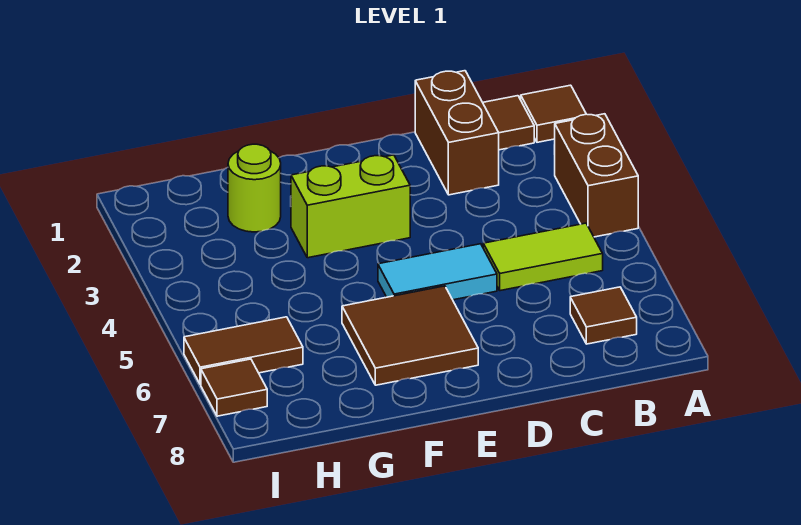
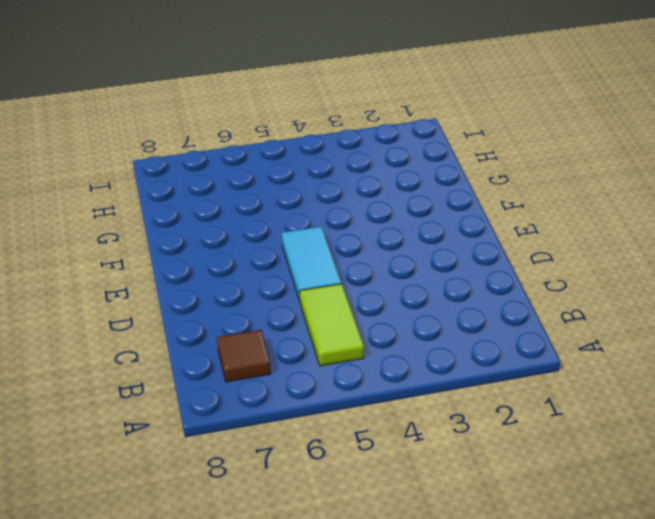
none -> brown 1x1 tile [521,85,586,142]
none -> brown 1x2 brick [554,114,638,237]
none -> brown 1x1 tile [483,96,534,150]

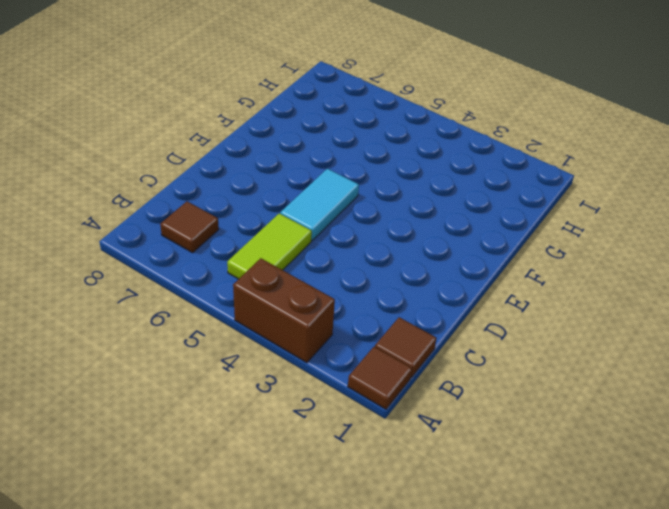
none -> brown 1x2 brick [415,71,499,195]
none -> lime 1x2 brick [291,155,410,258]
none -> brown 2x2 tile [342,286,478,385]

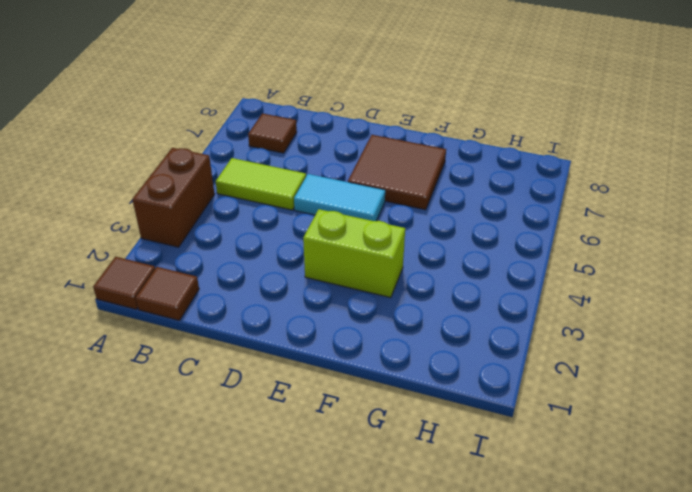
none -> brown 1x2 brick [415,71,499,195]
none -> lime 1x1 round brick [228,144,281,232]
none -> brown 1x2 tile [184,317,303,384]

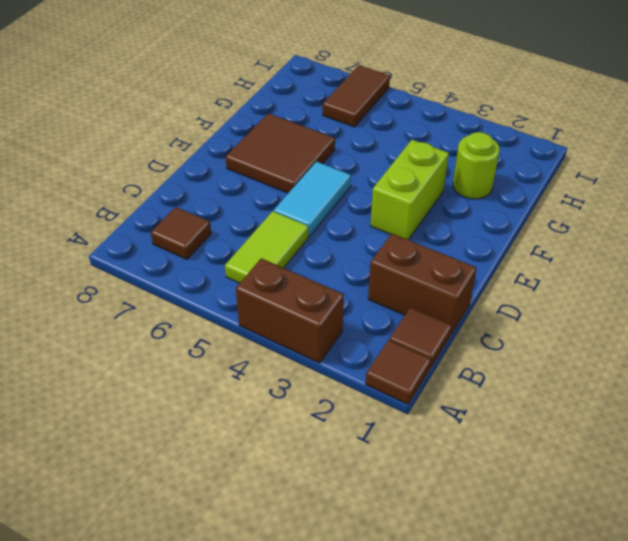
none -> brown 1x1 tile [201,359,267,416]

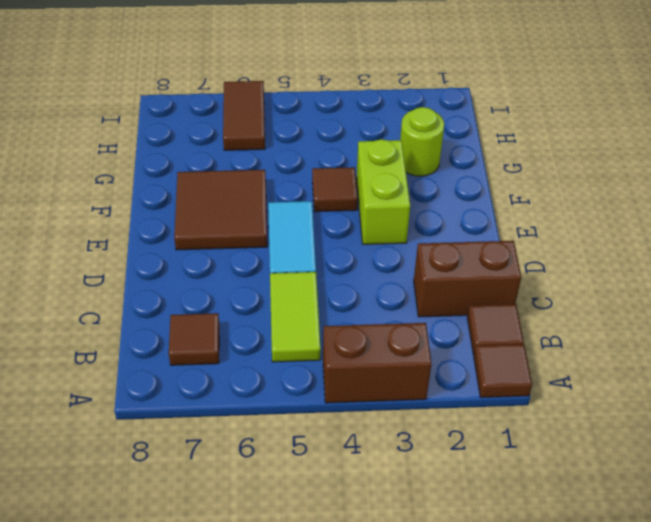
brown 1x1 tile [312,167,358,212] -> brown 1x1 tile moved to [201,359,267,416]

